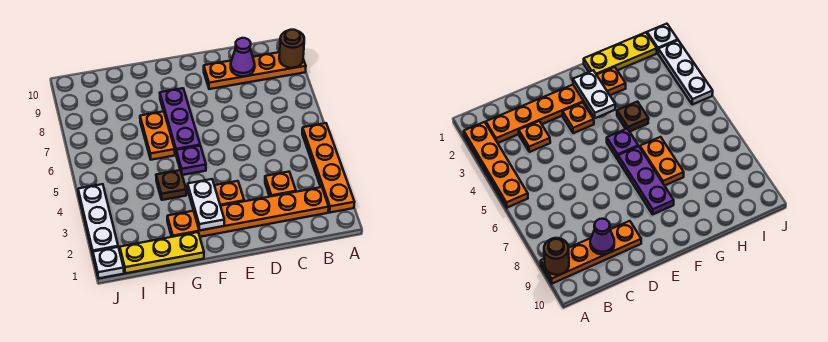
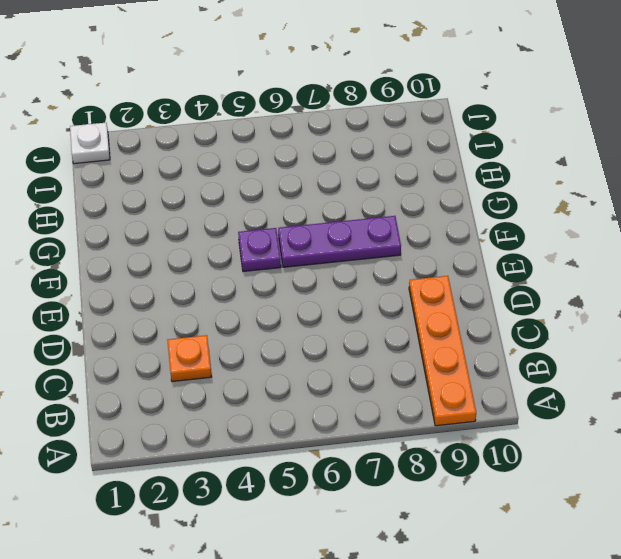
none -> orange 1x4 plate [302,123,355,213]
none -> orange 1x6 plate [167,187,329,237]
none -> orange 1x1 plate [214,181,244,206]

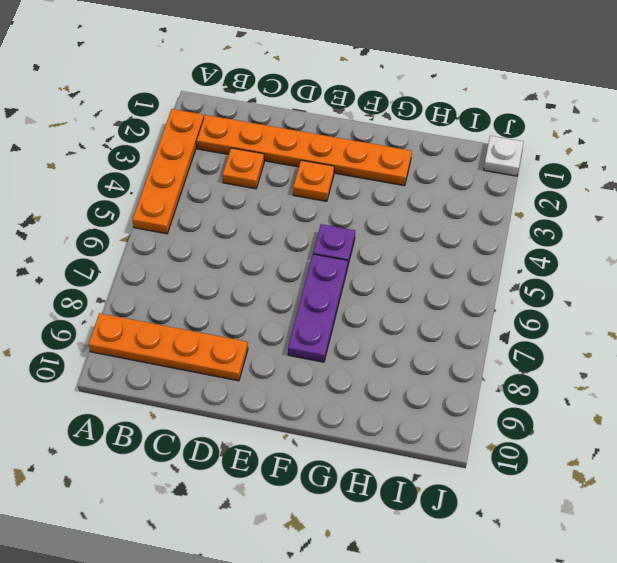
none -> yellow 1x3 plate [120,232,204,273]
none -> brown 1x1 plate [156,170,186,200]
none -> orange 1x2 plate [140,111,175,160]

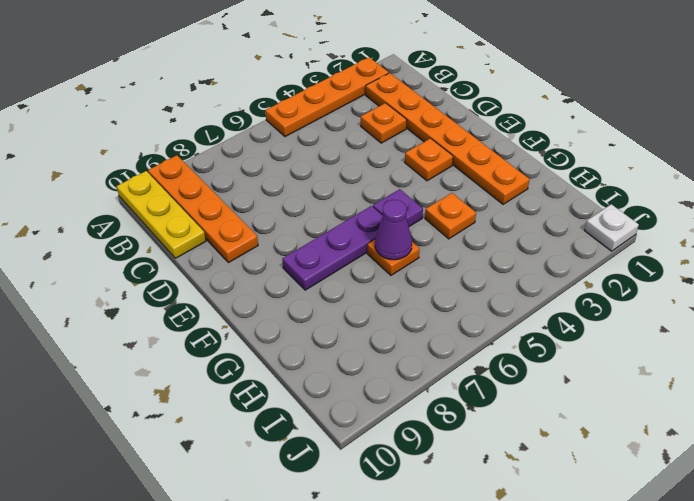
yellow 1x3 plate [117,171,206,258] -> yellow 1x3 plate moved to [120,232,204,273]
orange 1x1 plate [425,193,476,239] -> brown 1x1 plate [156,170,186,200]
orange 1x1 plate [367,240,419,275] -> orange 1x2 plate [140,111,175,160]
purple 1x1 cone [375,200,412,260] -> purple 1x1 cone moved to [231,38,255,76]
none -> white 1x3 plate [78,184,118,254]
none -> brown 1x1 round brick [279,30,304,68]
none -> white 1x2 plate [188,179,224,231]

